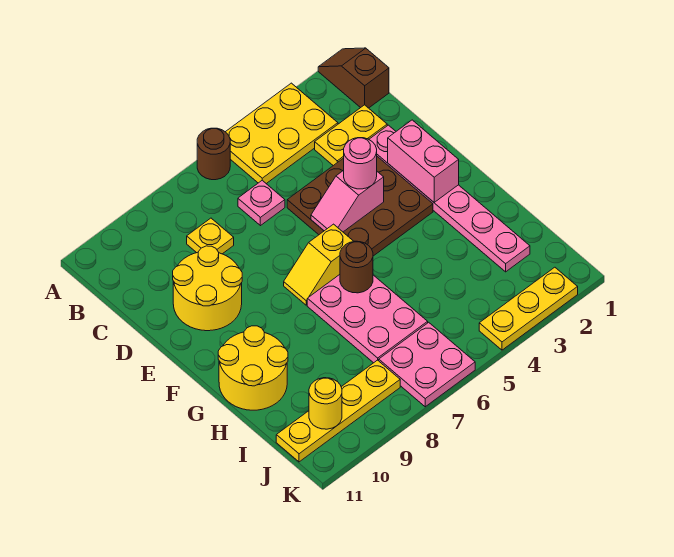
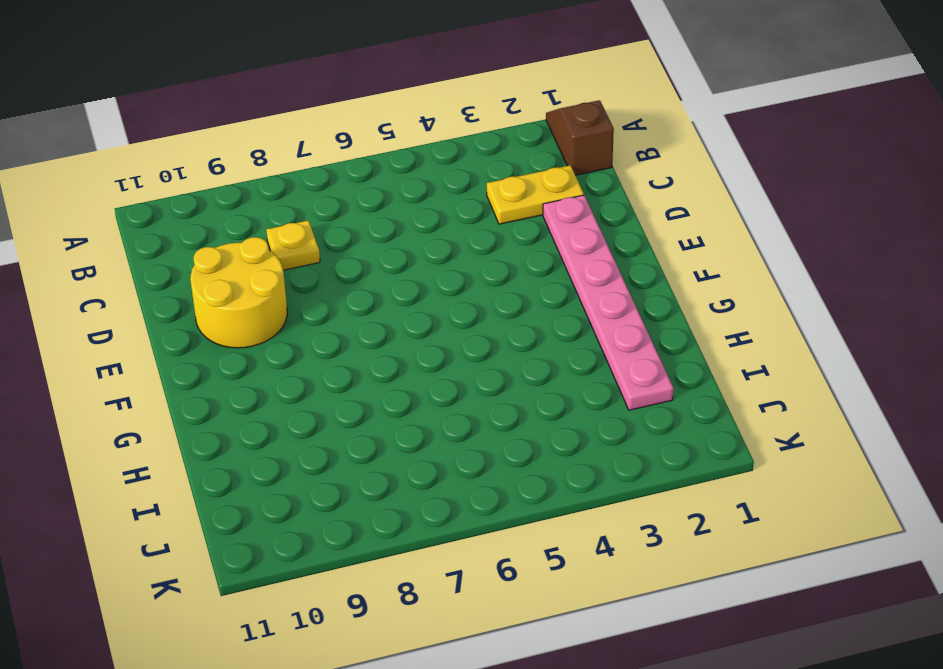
none -> yellow 2x3 plate [226,83,338,184]
none -> brown 1x1 round brick [197,128,230,180]
none -> pink 1x1 plate [238,180,285,226]

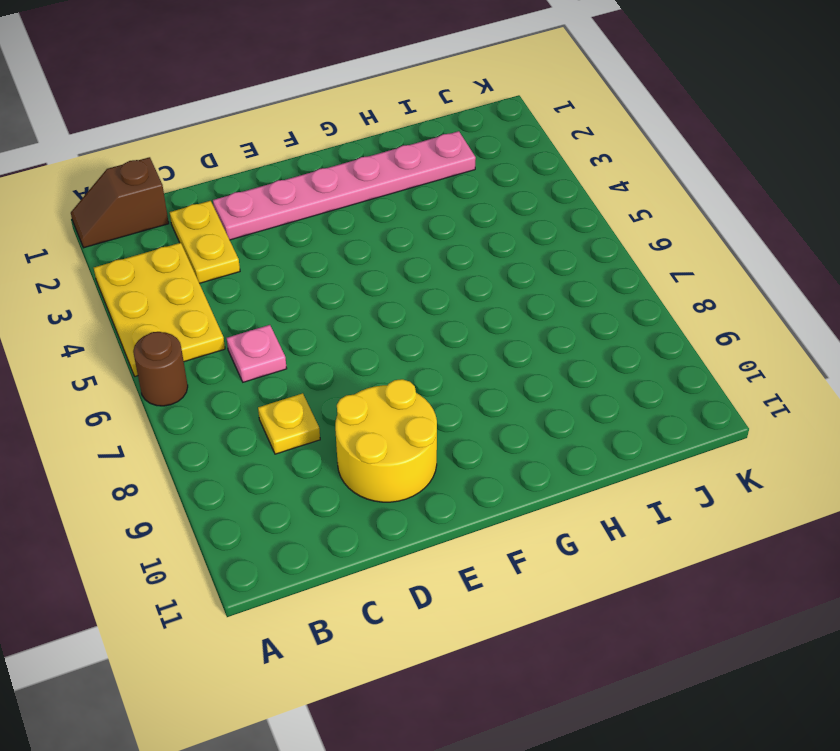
none -> brown 3x3 plate [287,156,433,256]
none -> yellow 1x2 slope [284,224,354,305]
none -> pink 2x3 plate [307,275,428,363]

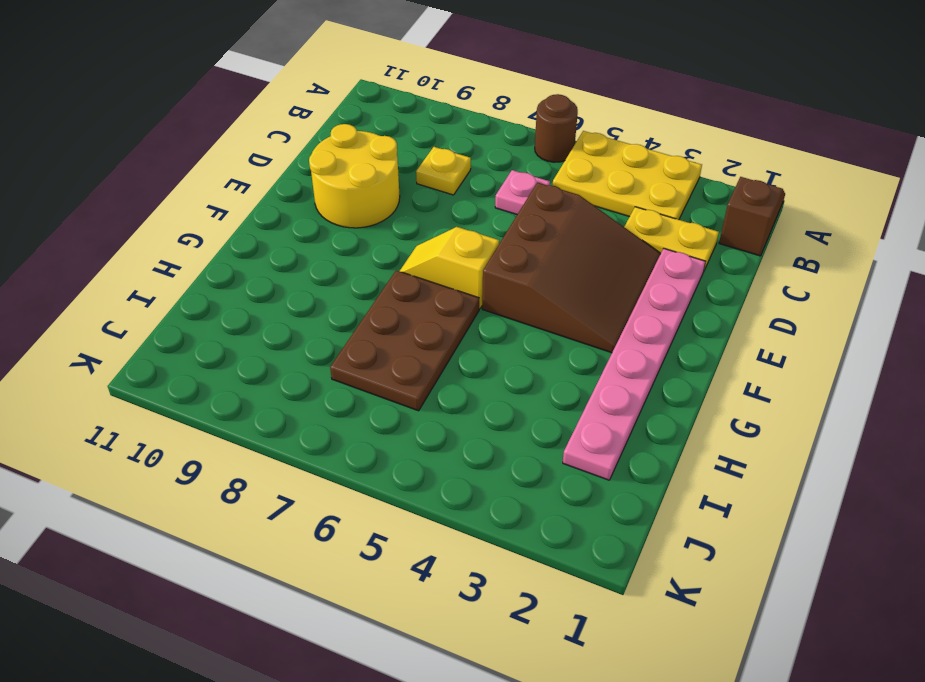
brown 3x3 slope [482,183,660,353] -> brown 3x3 plate [287,156,433,256]
brown 2x3 plate [330,270,479,411] -> pink 2x3 plate [307,275,428,363]
none -> yellow 2x2 round brick [218,326,288,410]
none -> pink 2x2 plate [379,322,475,407]
none -> yellow 1x4 plate [276,360,400,462]

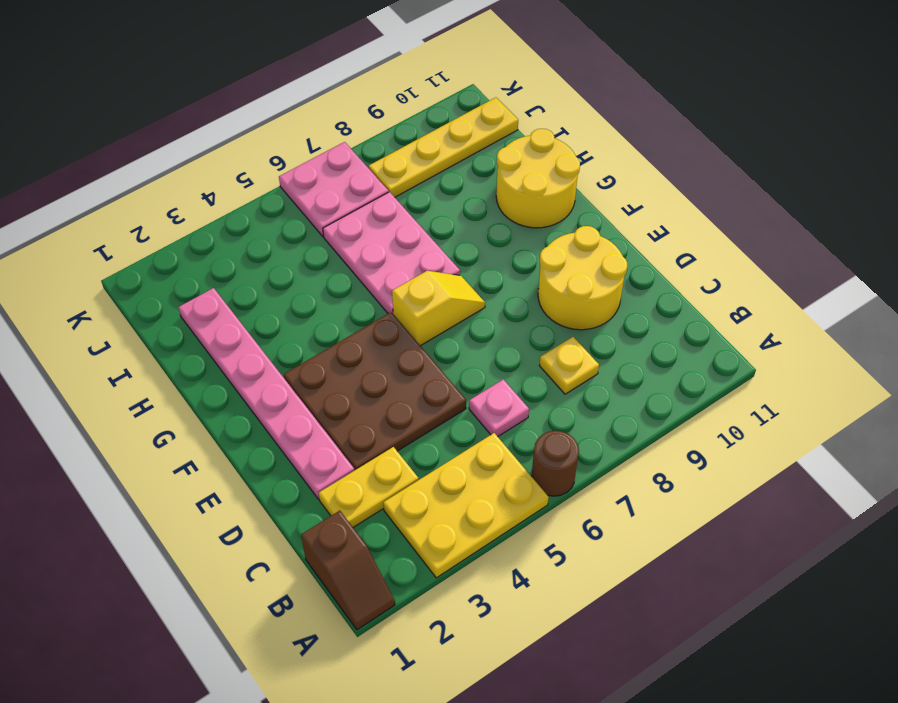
none -> yellow 1x3 plate [479,267,578,350]
none -> pink 1x2 brick [388,120,459,202]
none -> pink 1x2 slope [311,170,384,232]

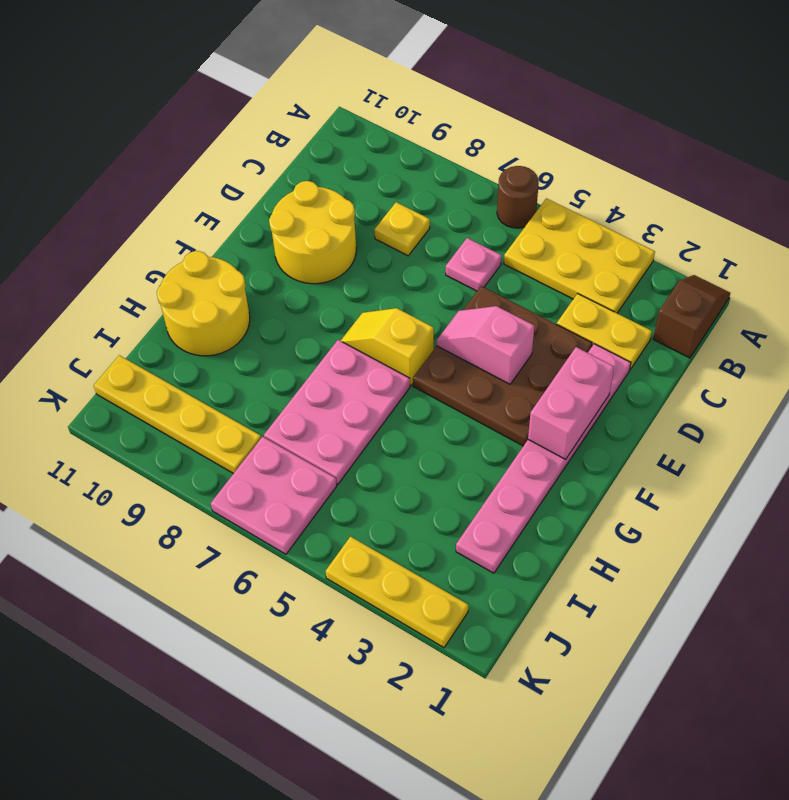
none -> brown 1x1 round brick [340,241,373,293]
none -> yellow 1x1 round brick [309,378,342,429]
none -> pink 1x1 round brick [344,138,377,189]

